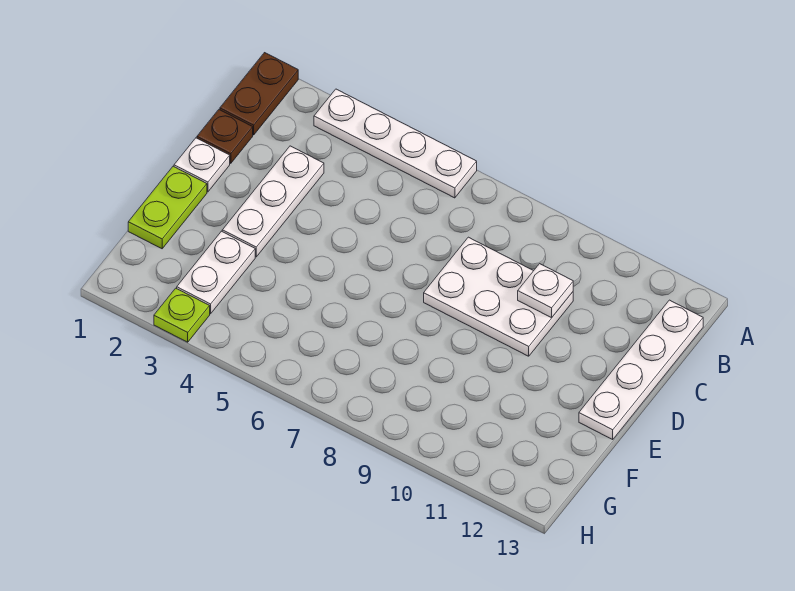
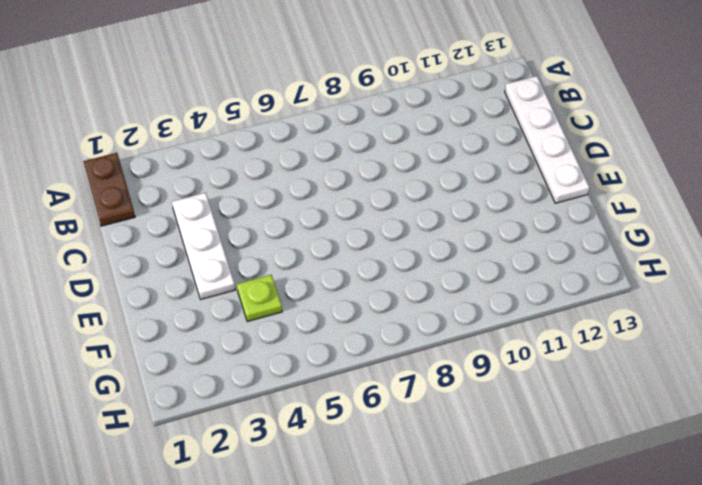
lime 1x1 plate [237,275,282,322] -> lime 1x1 plate moved to [154,288,210,342]
none -> white 1x4 plate [314,89,477,198]
none -> brown 1x1 plate [197,110,253,163]

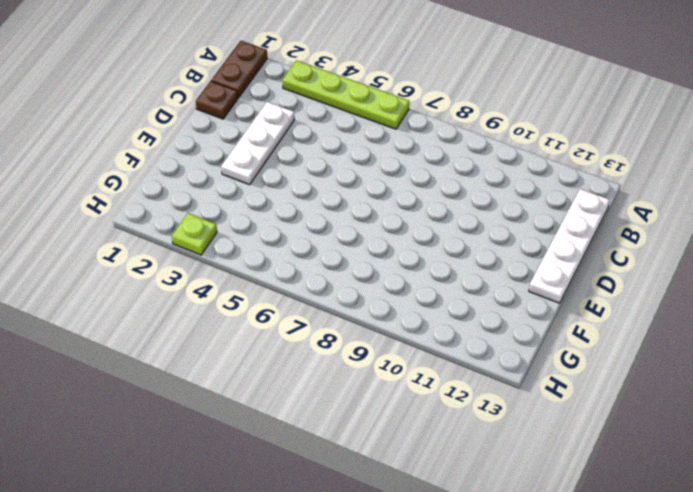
lime 1x4 plate [282,60,409,129] -> white 1x4 plate [314,89,477,198]
none -> white 2x3 plate [424,237,573,356]
none -> white 1x1 plate [174,138,230,192]

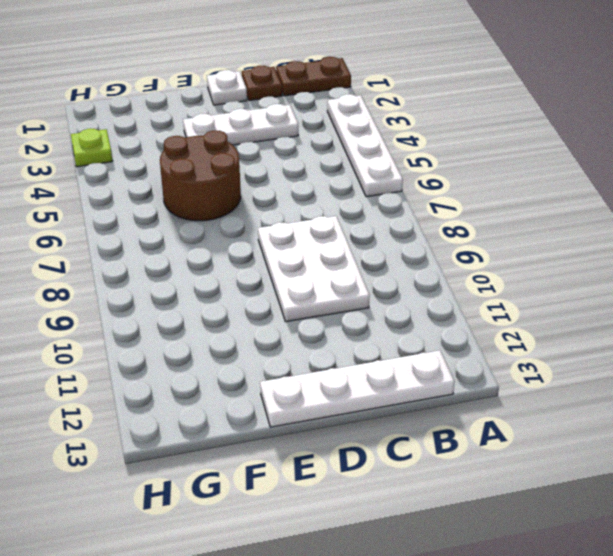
brown 2x2 round brick [160,130,241,221] -> none
none -> lime 1x2 plate [128,166,207,249]
none -> white 1x2 plate [177,231,255,314]

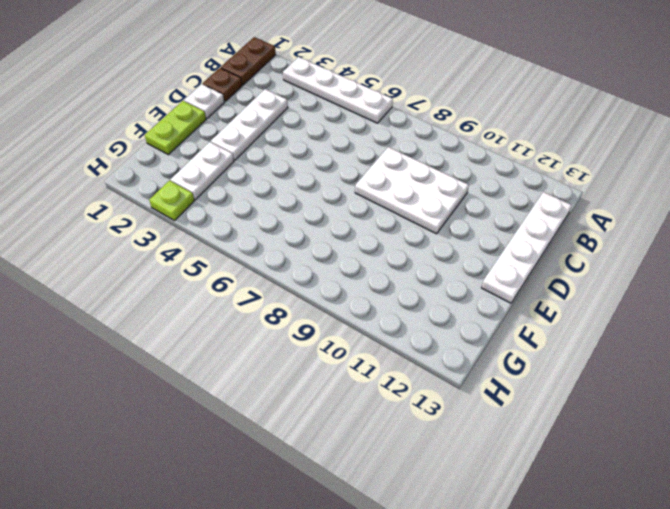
none -> white 1x1 plate [518,264,573,318]

